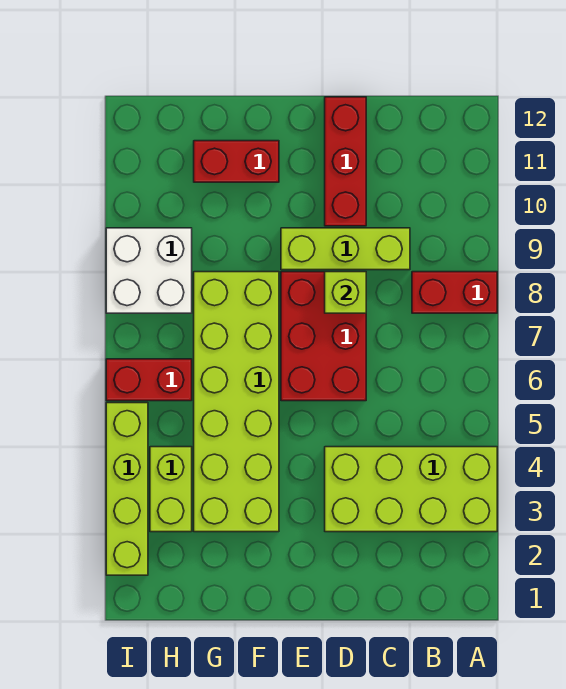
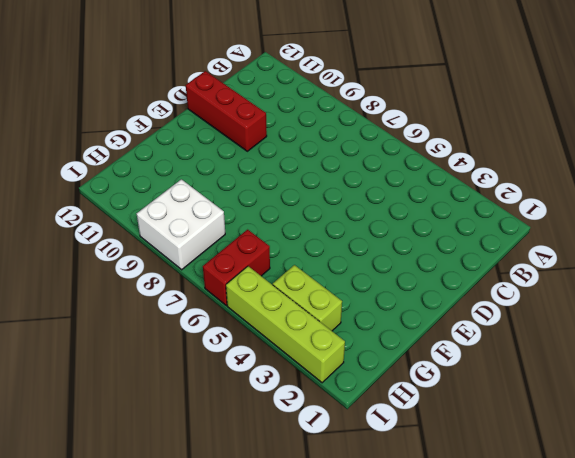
none -> lime 2x4 brick [325,447,497,532]
none -> red 1x2 brick [412,272,497,313]
none -> lime 1x3 brick [281,228,410,270]

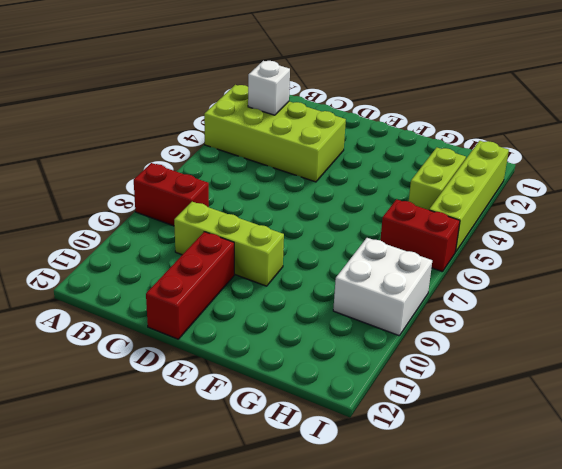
white 1x1 brick [248,61,290,115] -> none
none -> red 2x3 brick [281,272,366,401]
none -> lime 2x6 brick [194,272,279,532]
none -> red 1x2 brick [194,141,279,182]

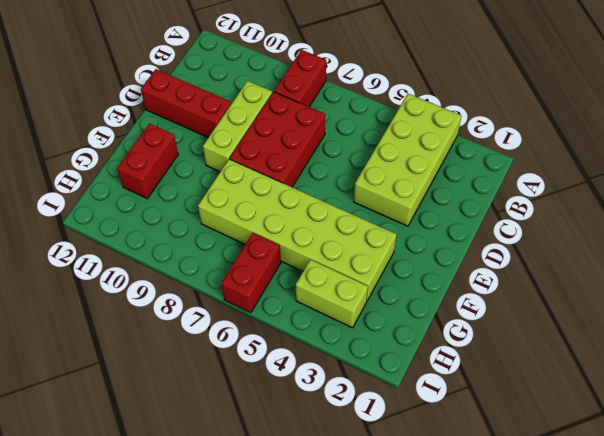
red 2x3 brick [230,92,326,187] -> red 2x3 brick turned to [281,272,366,401]
none -> white 2x2 brick [106,228,192,313]
none -> lime 1x4 brick [106,403,148,575]
none -> lime 1x1 brick [325,272,366,313]

